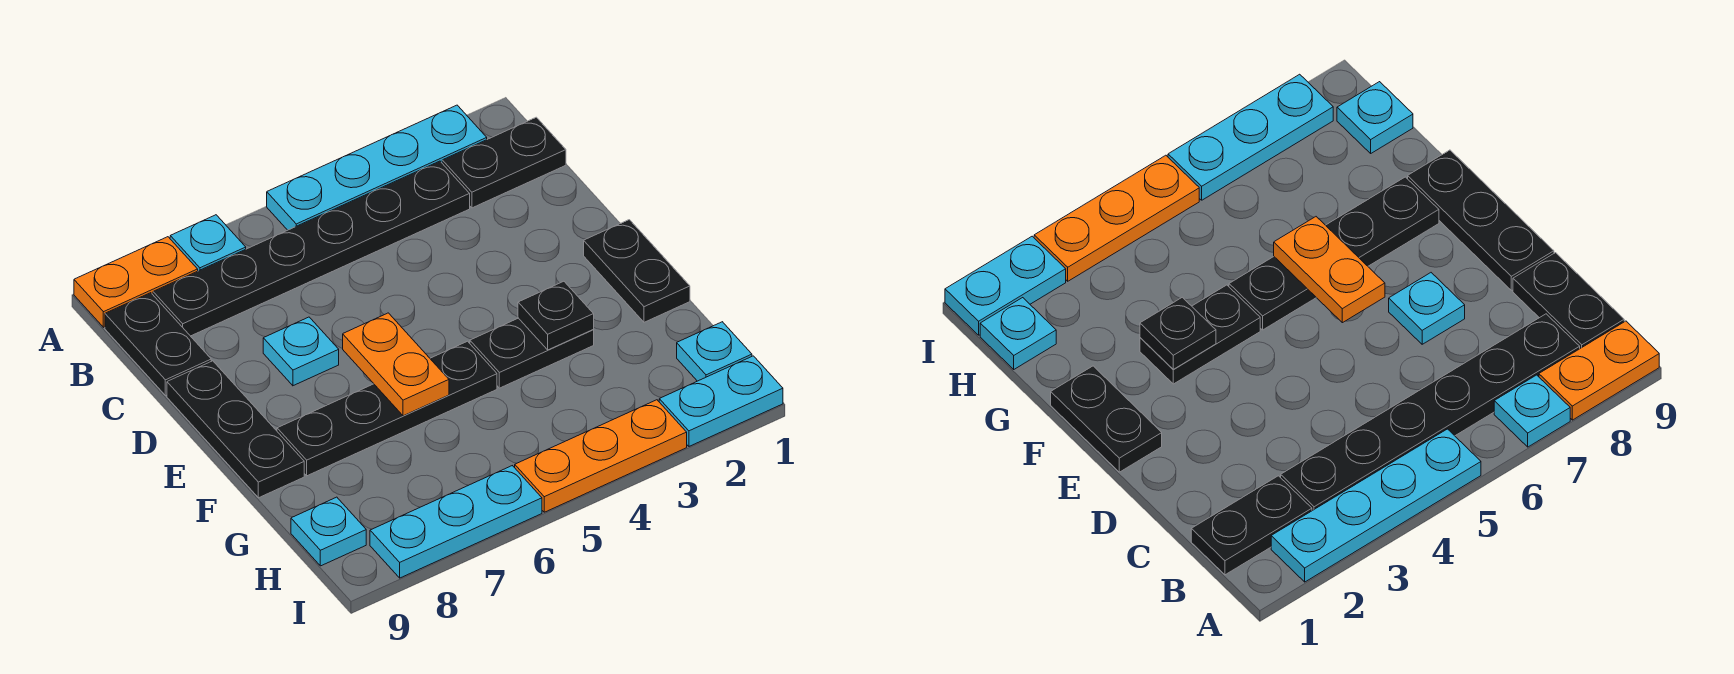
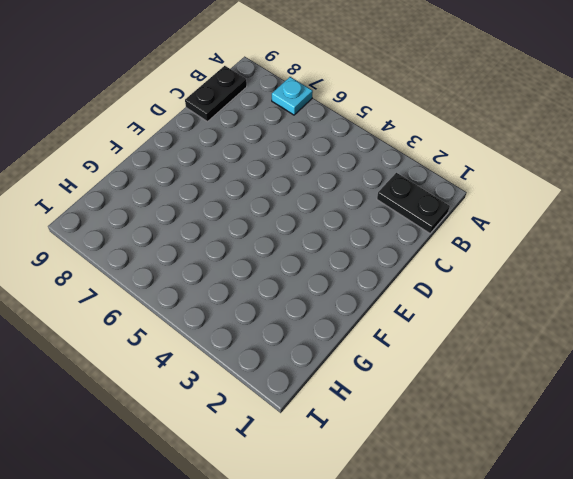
none -> cyan 1x4 plate [267,105,487,230]
none -> orange 1x2 plate [74,237,198,327]
none -> black 1x6 plate [153,161,470,336]

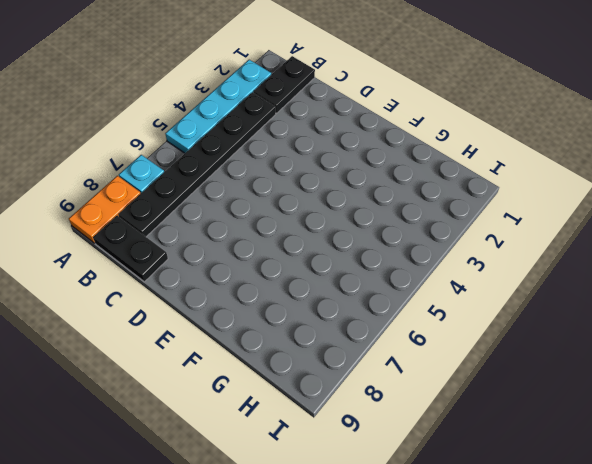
none -> cyan 1x1 plate [263,317,339,386]
none -> black 1x3 plate [167,361,304,498]
none -> black 1x2 plate [584,220,690,322]

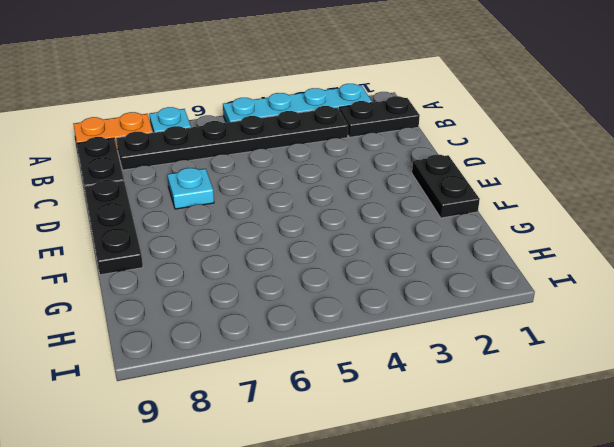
none -> black 1x2 plate [470,318,594,388]
none -> black 1x4 plate [277,341,497,476]
none -> cyan 1x1 plate [677,322,752,381]

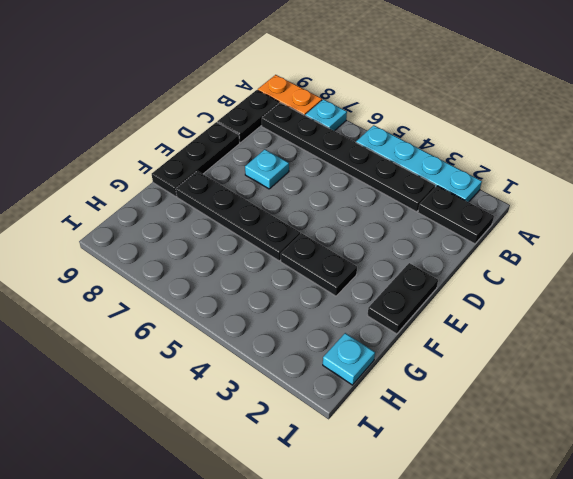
none -> cyan 1x1 plate [291,497,366,566]
none -> cyan 1x2 plate [659,356,783,446]
none -> orange 1x3 plate [515,400,687,512]

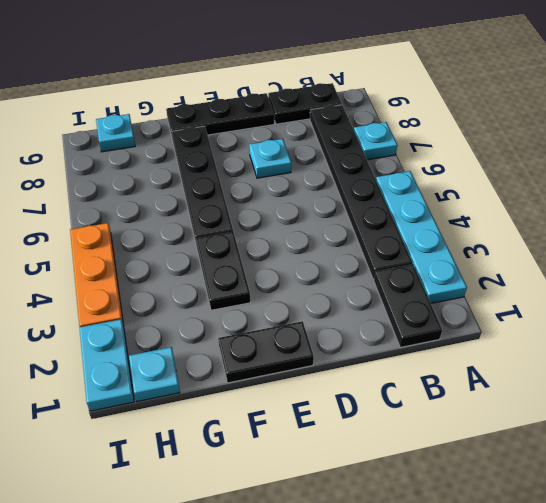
none -> orange 1x2 plate [74,237,198,327]
none -> cyan 1x3 plate [370,466,542,578]
none -> orange 1x2 plate [343,313,449,416]

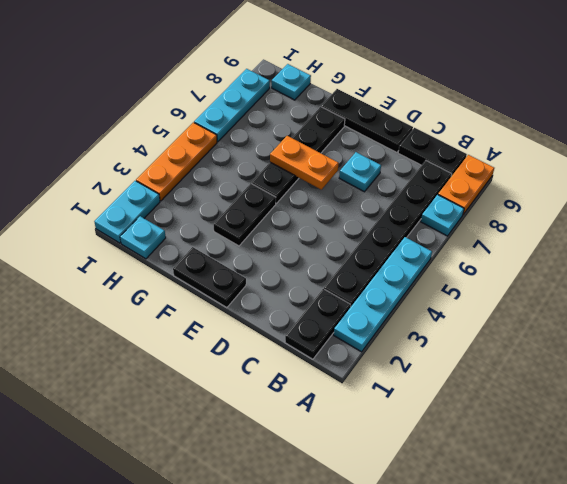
none -> black 1x1 plate [518,281,594,350]

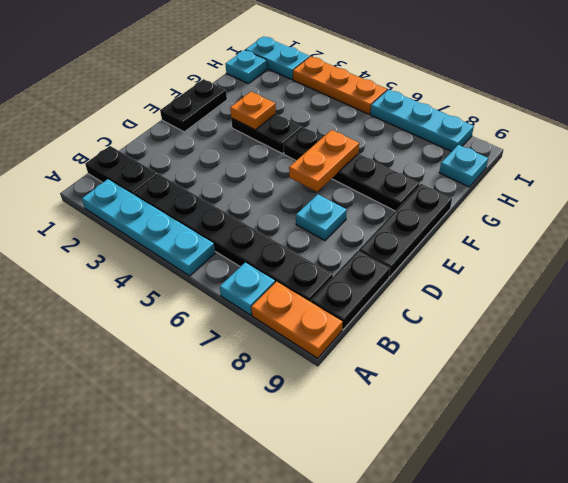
orange 1x1 plate [230,92,276,130] -> black 1x1 plate [518,281,594,350]

